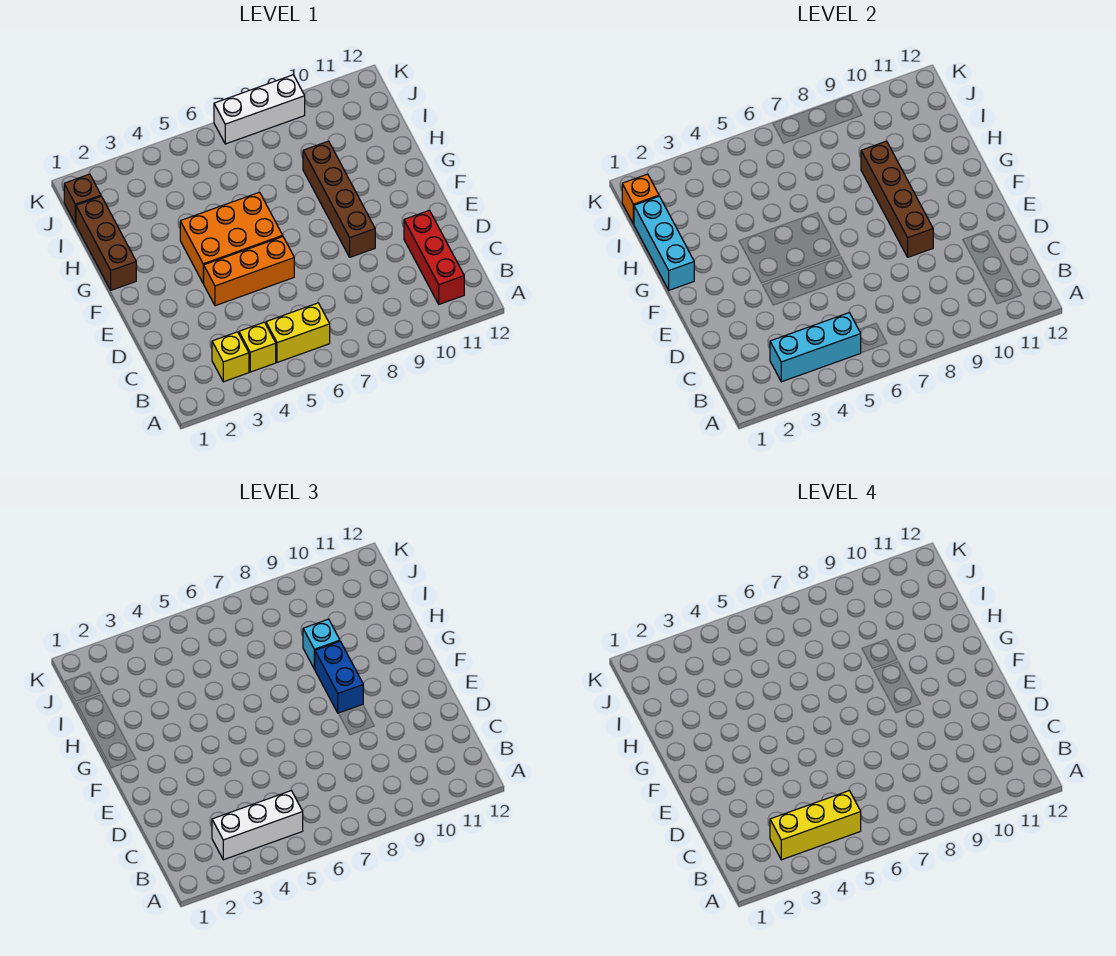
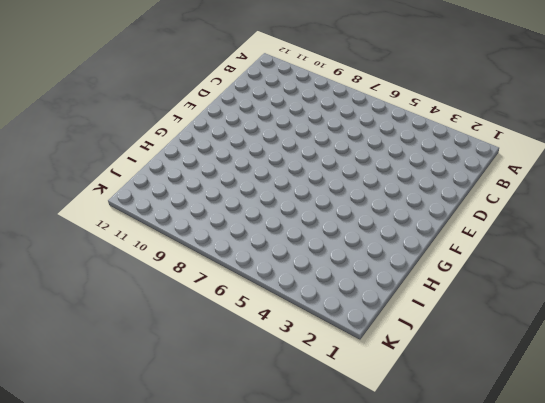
none -> yellow 1x1 brick [212,332,249,382]
none -> yellow 1x1 brick [239,322,276,372]
none -> yellow 1x2 brick [266,303,330,362]

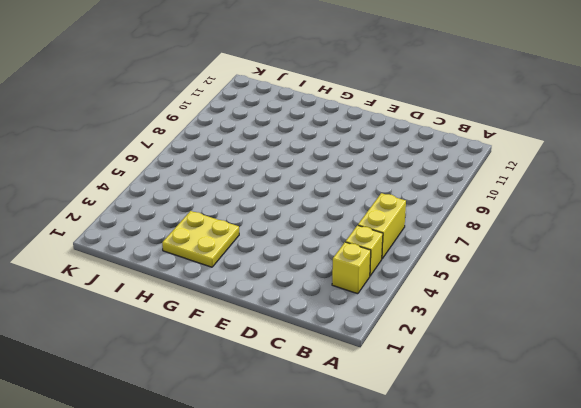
yellow 2x2 plate [162,211,239,267] -> none
none -> red 1x3 brick [404,210,464,304]
none -> orange 1x3 brick [203,237,294,306]
none -> brown 1x4 brick [303,141,375,257]

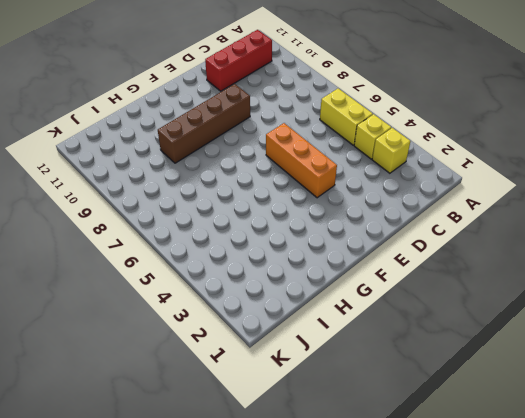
none -> orange 2x3 brick [180,192,283,283]
none -> brown 1x3 brick [76,196,136,290]
none -> brown 1x1 brick [64,174,101,224]

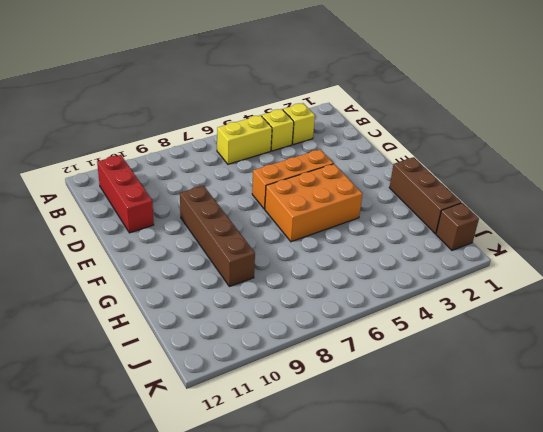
none -> white 1x3 brick [214,75,305,144]
none -> cyan 1x3 brick [770,313,861,382]
none -> brown 1x4 brick [861,141,933,257]

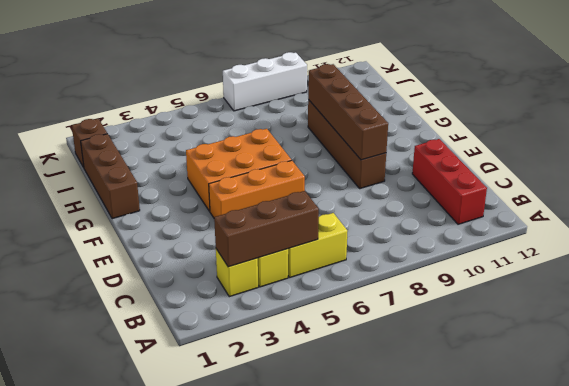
brown 1x3 brick [214,191,319,267] -> cyan 1x3 brick [770,313,861,382]
none -> cyan 1x3 brick [634,196,694,290]
none -> orange 1x1 brick [622,174,659,224]
none -> white 1x3 brick [212,791,303,860]

